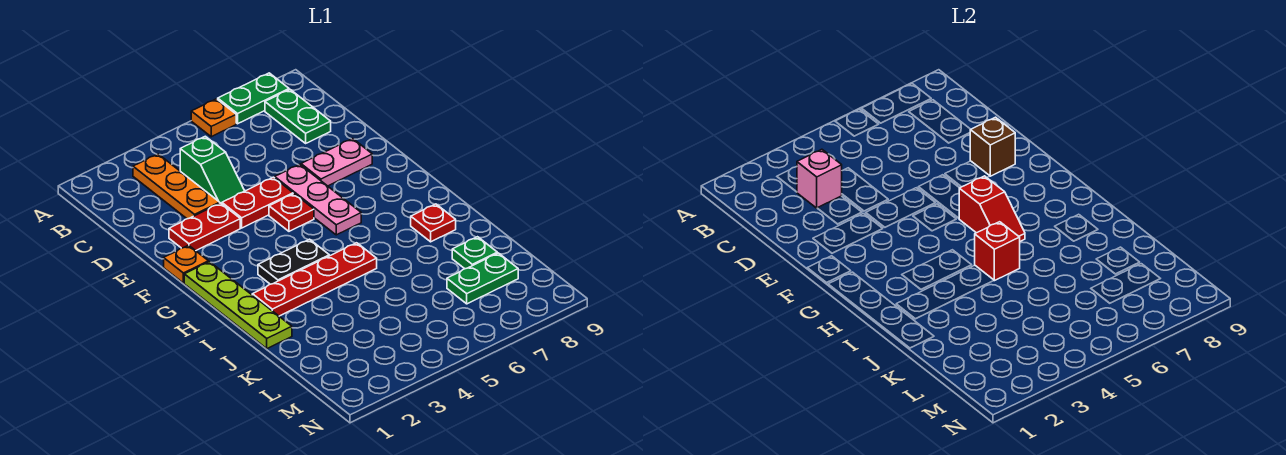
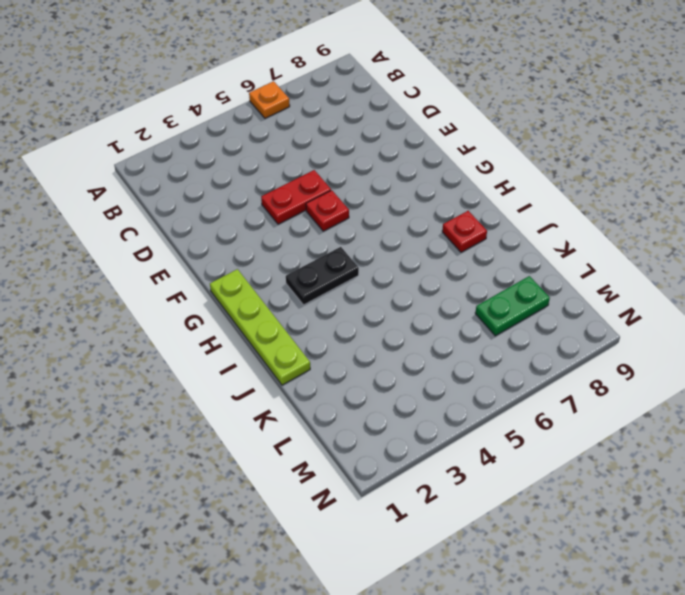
none -> green 1x2 plate [218,73,289,124]
none -> orange 1x3 plate [133,154,220,219]
none -> green 1x2 plate [265,90,331,143]

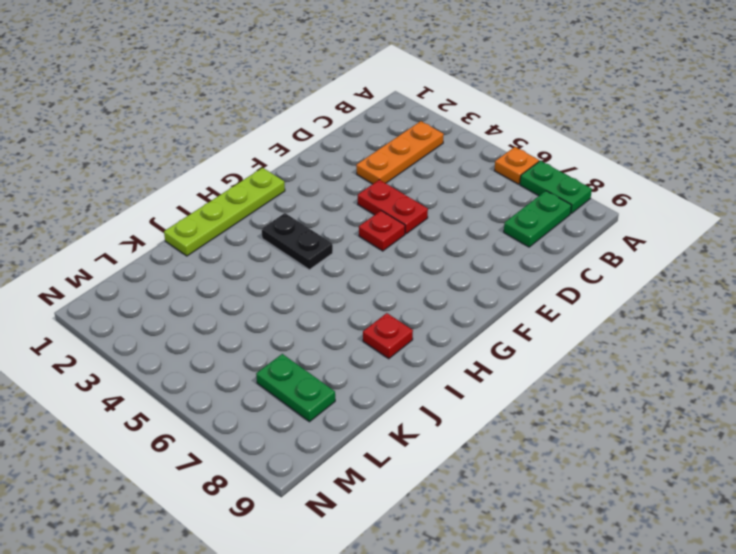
none -> green 1x2 slope [180,136,244,204]
none -> red 1x2 plate [169,203,240,251]
none -> pink 1x3 plate [275,164,361,235]

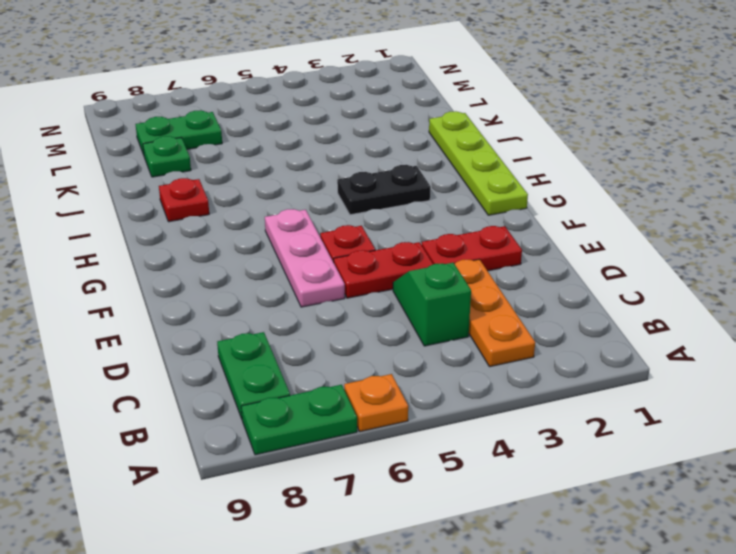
none -> pink 1x2 plate [301,139,372,186]
none -> orange 1x1 plate [164,245,209,283]
none -> red 1x4 plate [252,243,377,316]

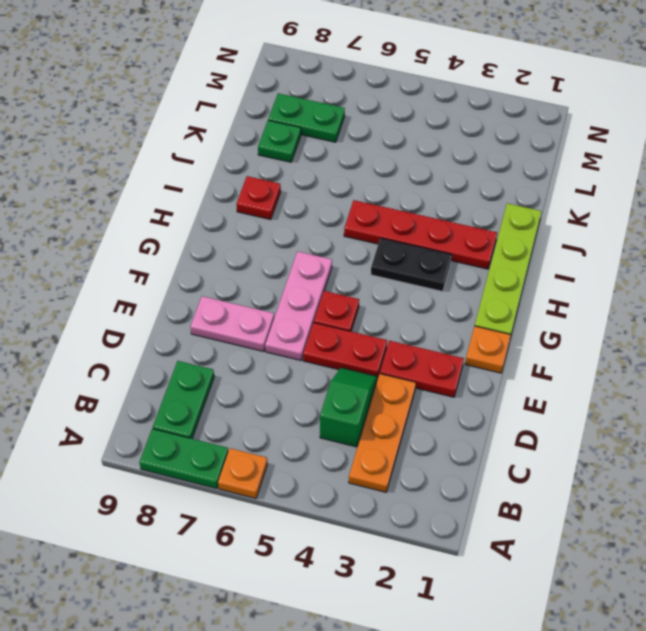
none -> pink 1x1 brick [797,149,842,208]
none -> brown 1x1 brick [970,117,1015,176]
none -> red 1x2 slope [959,176,1025,241]

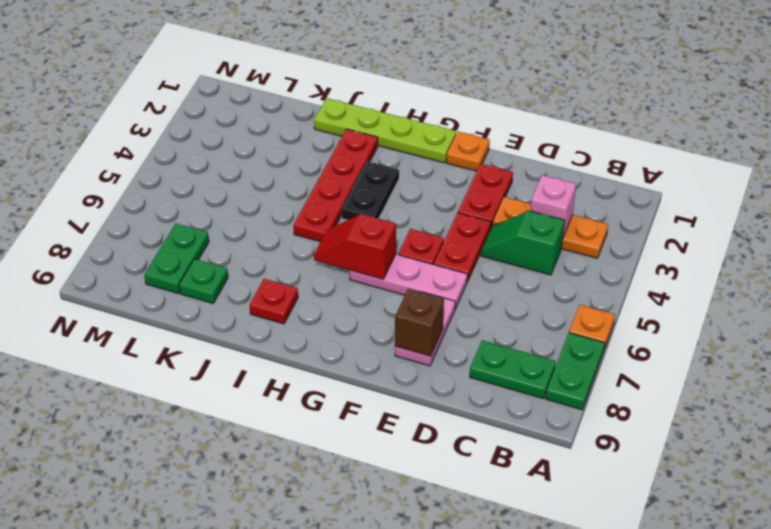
none -> red 1x1 brick [975,222,1020,281]

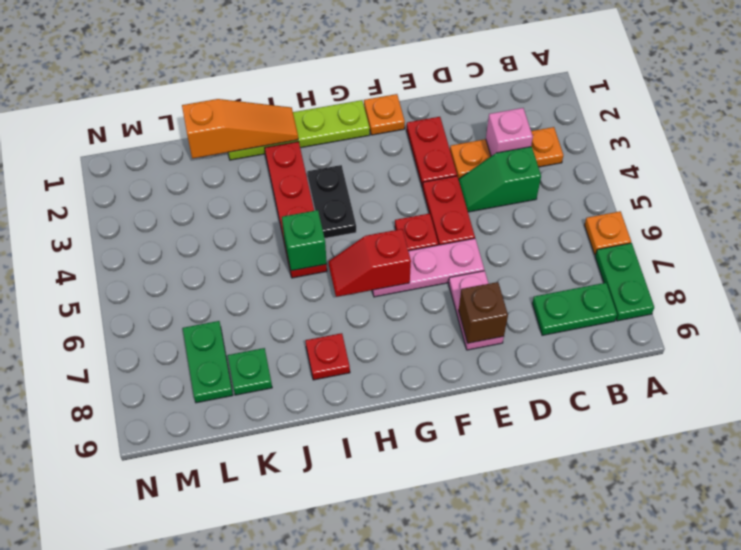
orange 1x3 slope [182,99,298,159] -> none
green 1x1 brick [282,210,327,271] -> red 1x1 brick [975,222,1020,281]

